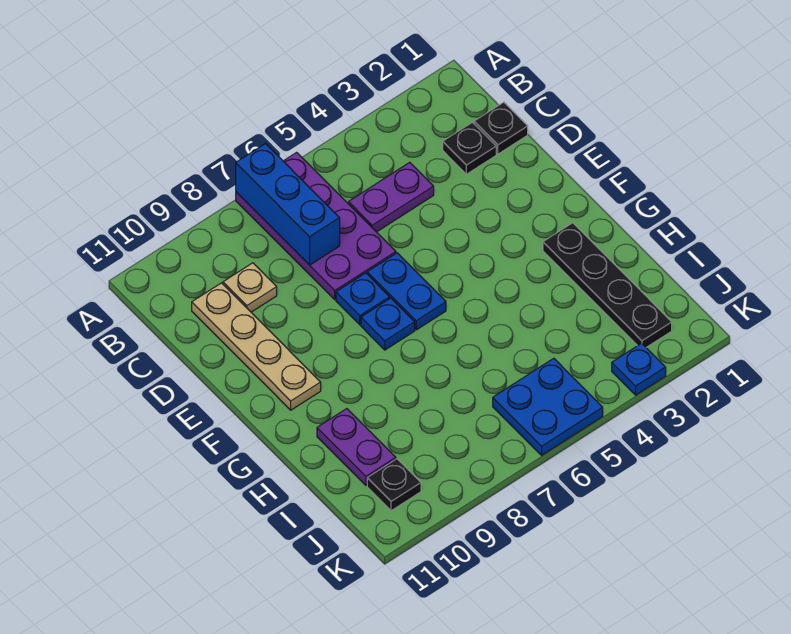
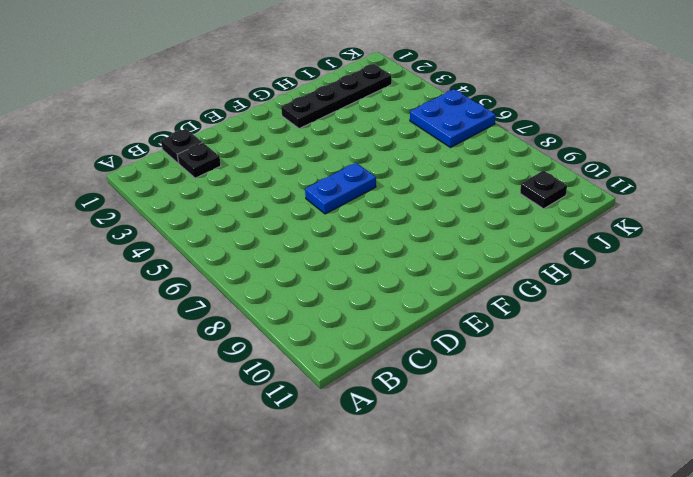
none -> purple 2x4 plate [236,152,396,300]
none -> purple 1x2 plate [349,162,434,232]
none -> tan 1x1 plate [223,263,277,312]

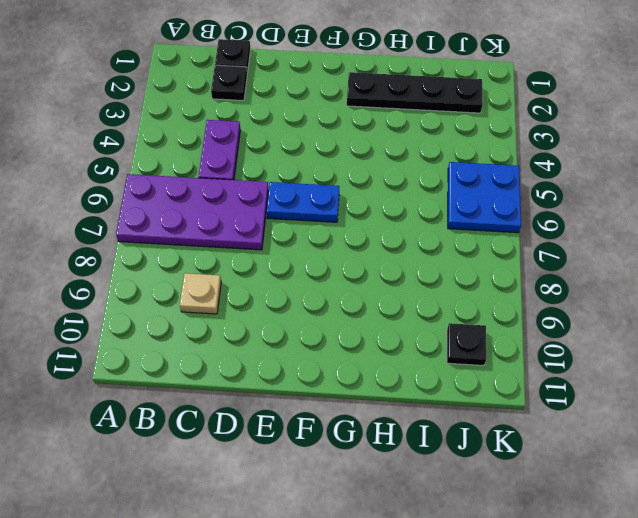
none -> tan 1x4 plate [192,283,321,410]
none -> blue 1x1 plate [336,273,390,325]
none -> blue 1x1 plate [361,298,415,350]

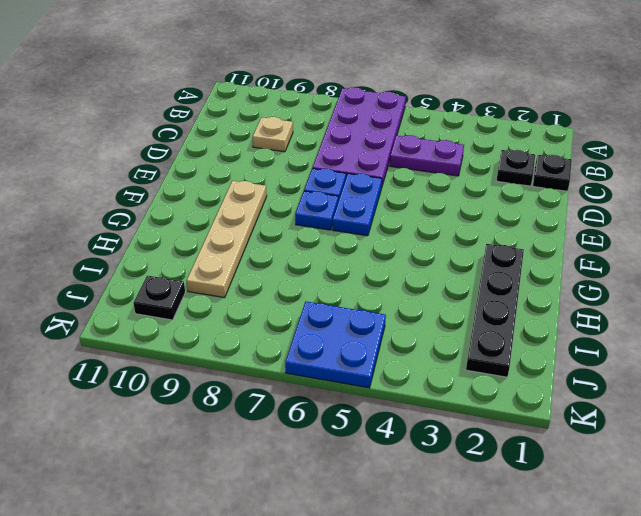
tan 1x4 plate [186,181,267,298] -> tan 1x4 plate moved to [192,283,321,410]
none -> purple 1x2 plate [317,409,396,486]
none -> blue 1x1 plate [612,343,666,395]
none -> blue 1x3 brick [236,144,340,265]

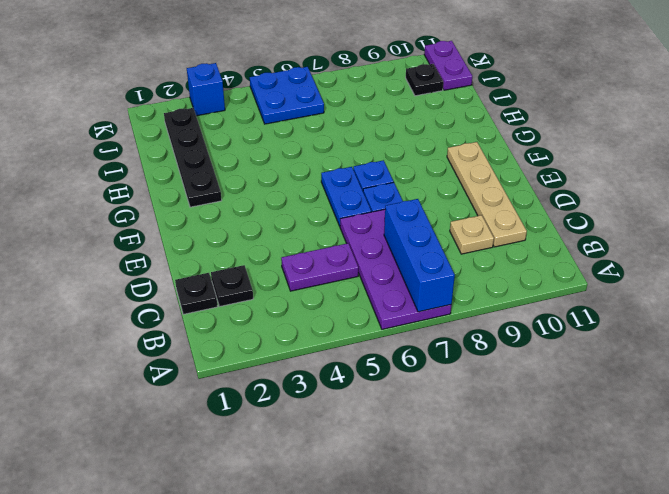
purple 1x2 plate [424,41,472,90] -> purple 1x2 plate moved to [317,409,396,486]
blue 1x1 brick [187,63,225,116] -> blue 1x1 plate [612,343,666,395]

